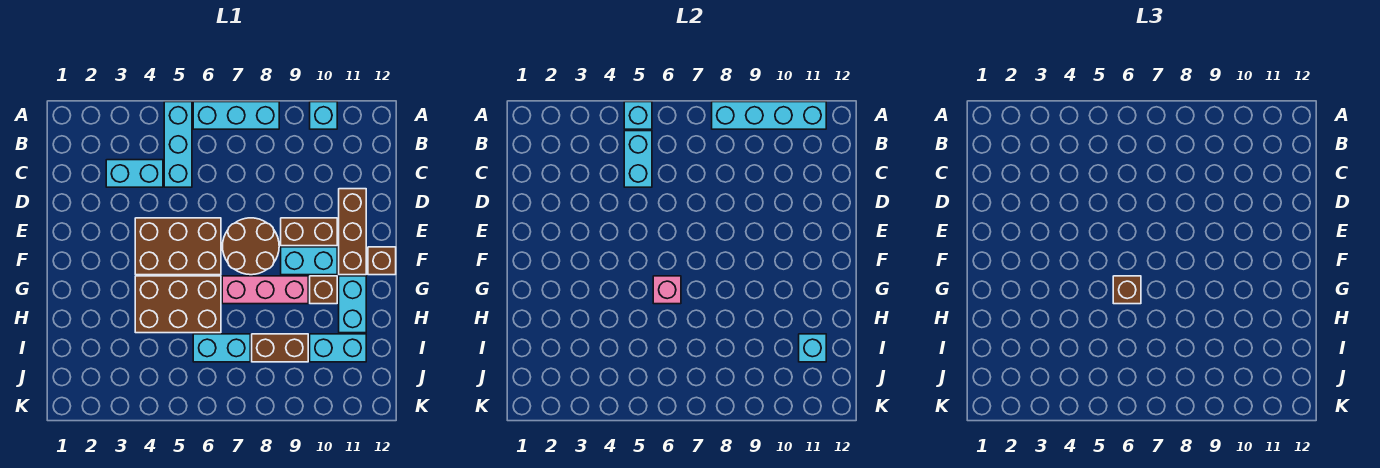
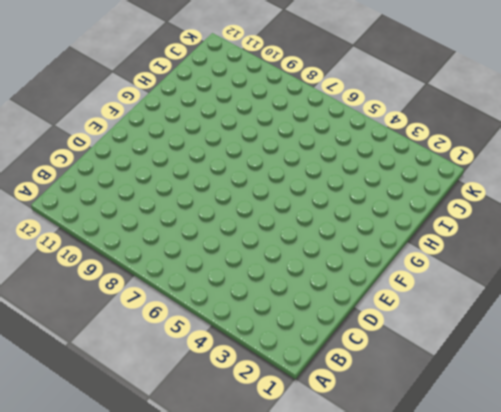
none -> cyan 1x3 brick [164,102,192,187]
none -> cyan 1x3 brick [193,102,279,129]
none -> cyan 1x1 brick [310,102,337,129]

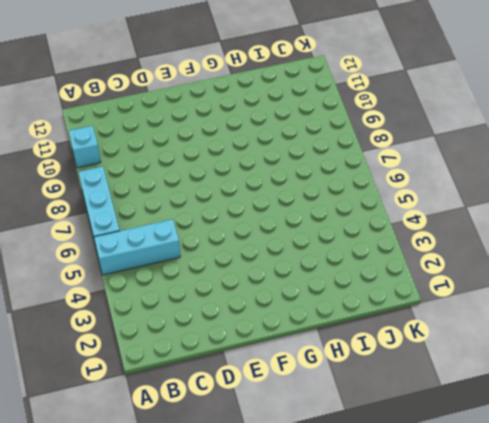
none -> cyan 1x2 brick [106,160,163,187]
none -> brown 1x3 brick [339,189,366,275]
none -> brown 2x3 brick [135,218,221,275]

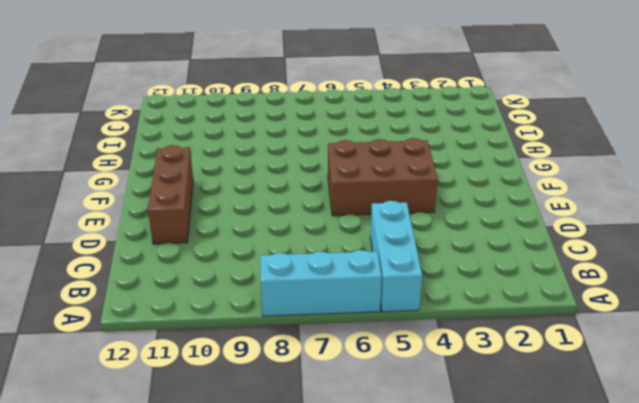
none -> cyan 1x1 brick [310,102,337,129]
none -> cyan 1x2 brick [106,160,163,187]
none -> brown 2x2 round brick [223,218,279,275]

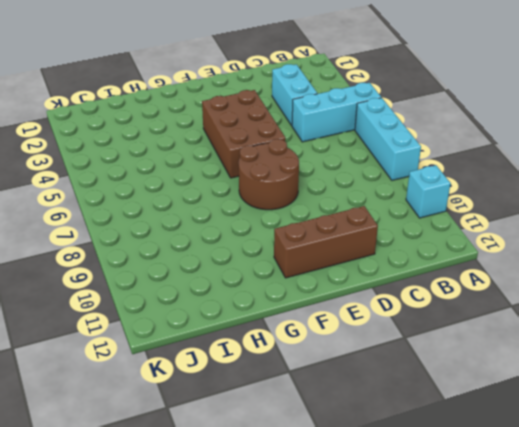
none -> brown 1x2 brick [281,218,337,246]
none -> cyan 1x2 brick [281,247,337,275]
none -> brown 1x1 brick [368,247,396,275]

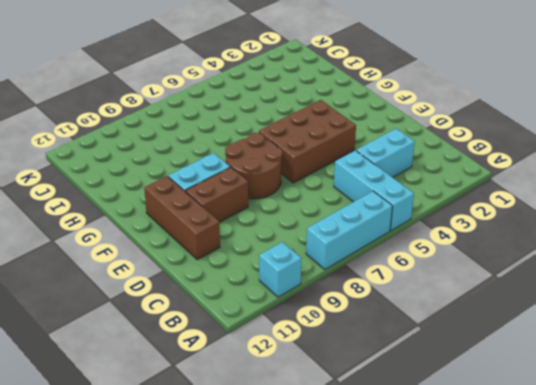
none -> brown 1x1 brick [368,247,396,275]
none -> brown 2x3 brick [135,276,221,333]
none -> pink 1x3 brick [222,276,308,304]

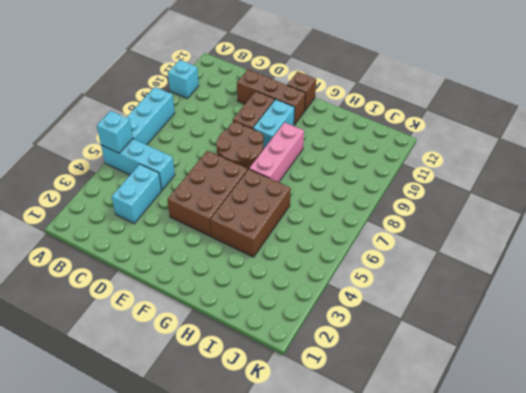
none -> brown 1x1 brick [310,276,337,304]
none -> cyan 1x2 brick [339,276,366,333]
none -> cyan 1x2 brick [193,334,250,362]

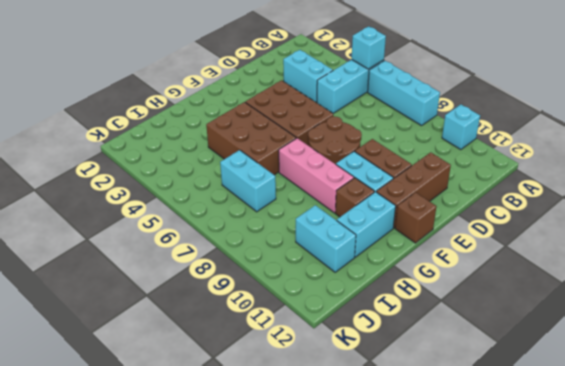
none -> brown 1x2 brick [252,334,308,362]
none -> cyan 1x4 brick [712,102,826,129]
none -> cyan 1x2 brick [624,131,652,187]

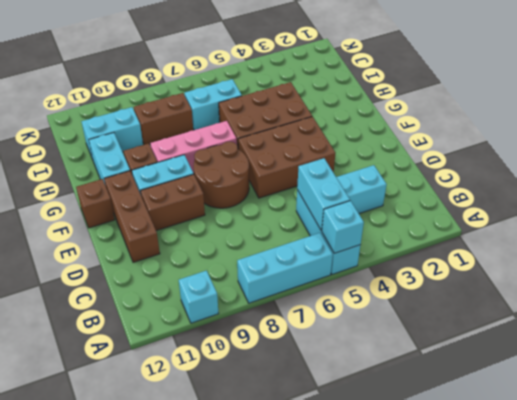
none -> cyan 1x4 brick [712,102,826,129]
none -> pink 1x1 brick [653,276,681,304]
none -> cyan 1x1 brick [799,334,826,362]

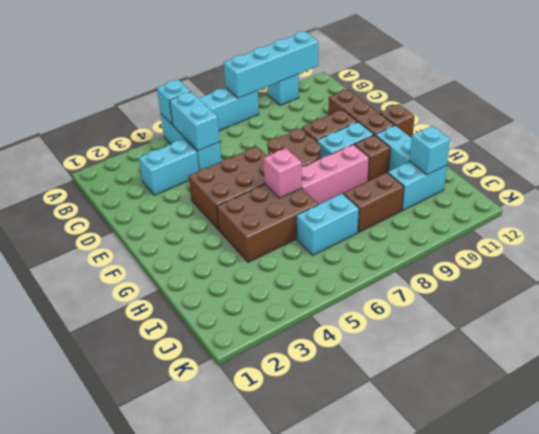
none -> brown 1x1 brick [1113,276,1141,304]

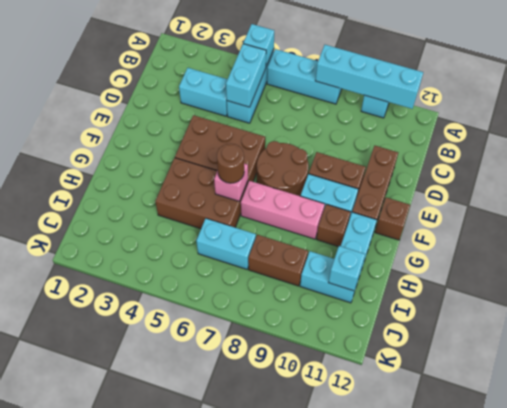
brown 1x1 round brick [217,144,244,183] -> brown 1x1 brick [1113,276,1141,304]

